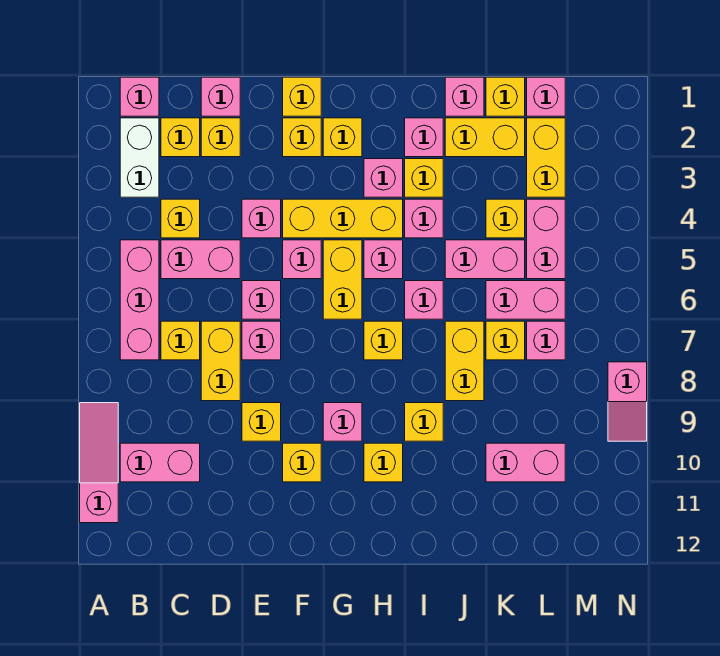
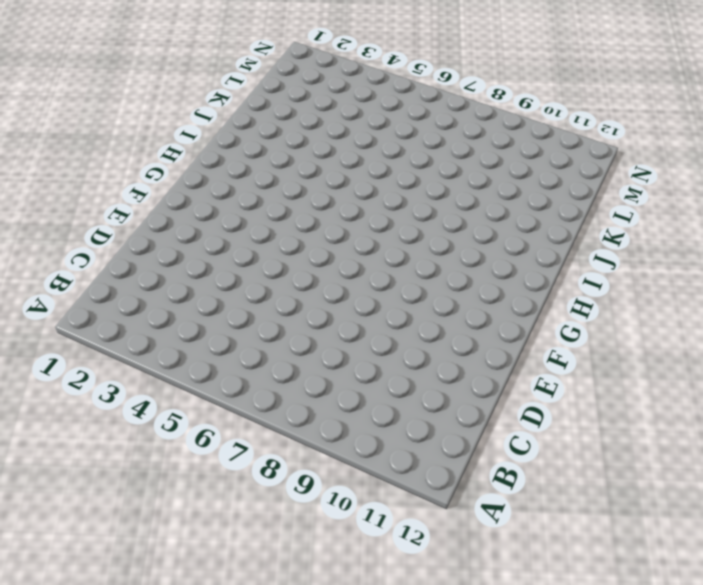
none -> pink 1x3 slope [80,403,118,523]
none -> pink 1x1 brick [120,77,159,116]
none -> white 1x2 brick [120,118,159,197]
none -> pink 1x3 brick [120,240,159,360]

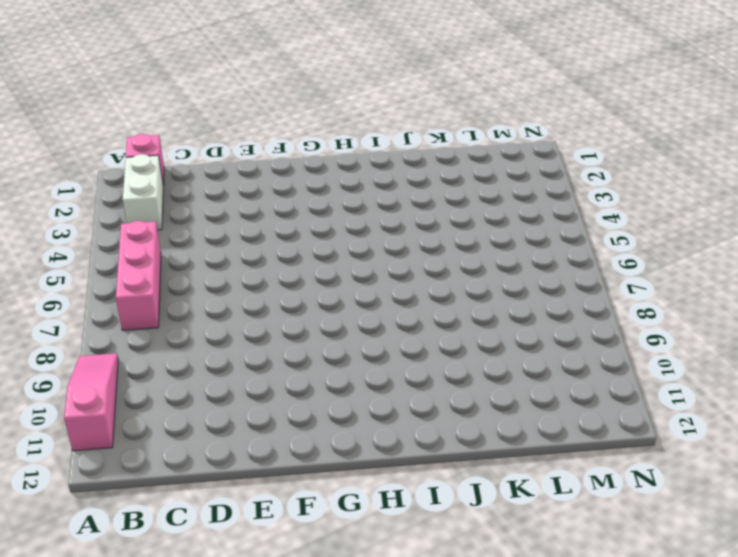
none -> pink 1x2 brick [120,443,200,482]
none -> yellow 1x1 brick [161,118,200,157]
none -> yellow 1x1 brick [161,199,200,238]
none -> pink 1x2 brick [161,240,240,279]

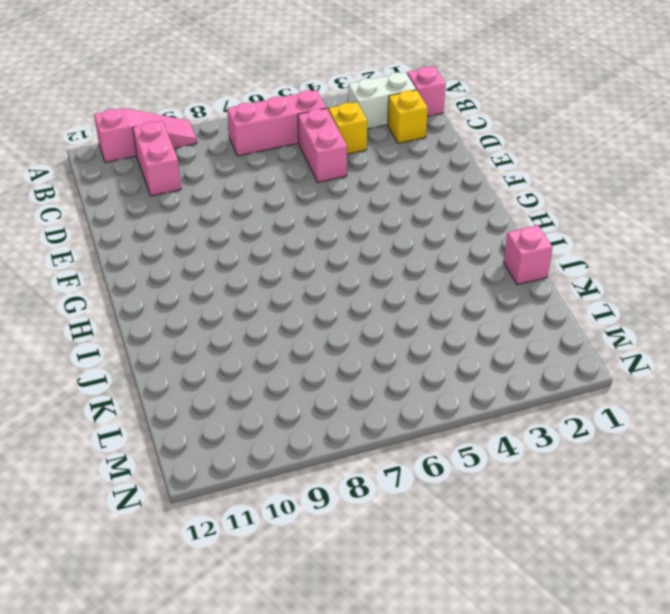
none -> yellow 1x1 brick [161,321,200,360]
none -> pink 1x1 brick [201,77,240,116]
none -> yellow 1x1 brick [201,118,240,157]
none -> yellow 1x2 brick [201,321,240,401]

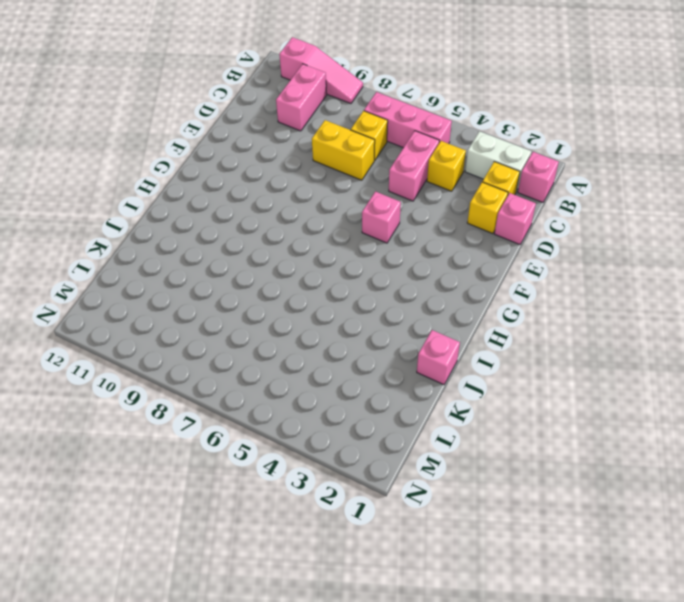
none -> pink 1x1 brick [242,199,281,238]
none -> pink 1x1 brick [242,281,281,319]
none -> pink 1x1 brick [242,321,281,360]
none -> yellow 1x1 brick [242,403,281,441]

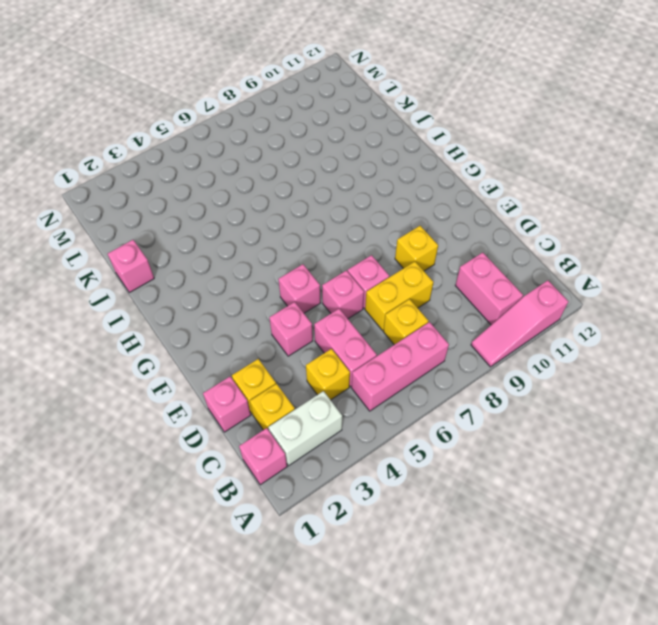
none -> yellow 1x1 brick [283,77,321,116]
none -> yellow 1x1 brick [283,118,321,157]
none -> yellow 1x3 brick [283,199,403,238]
none -> yellow 1x1 brick [283,443,321,482]

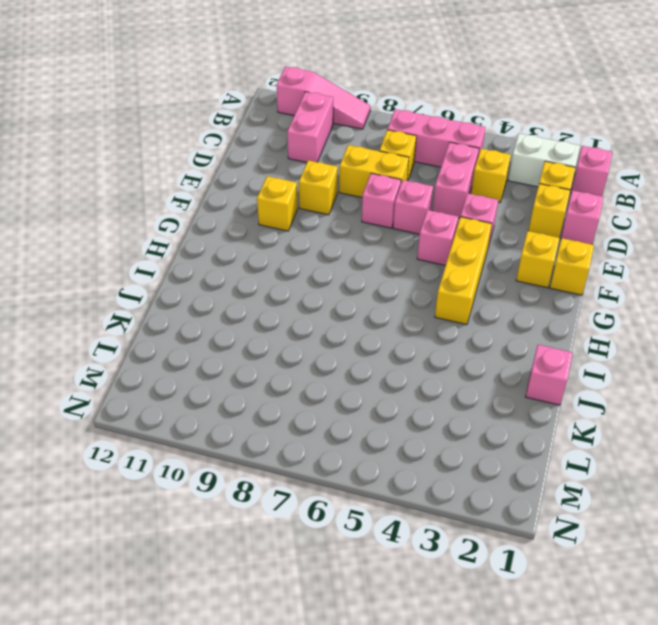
none -> yellow 1x1 brick [323,118,362,157]
none -> yellow 1x2 brick [323,240,362,319]
none -> pink 1x1 brick [323,403,362,441]
none -> pink 1x1 brick [364,159,403,197]

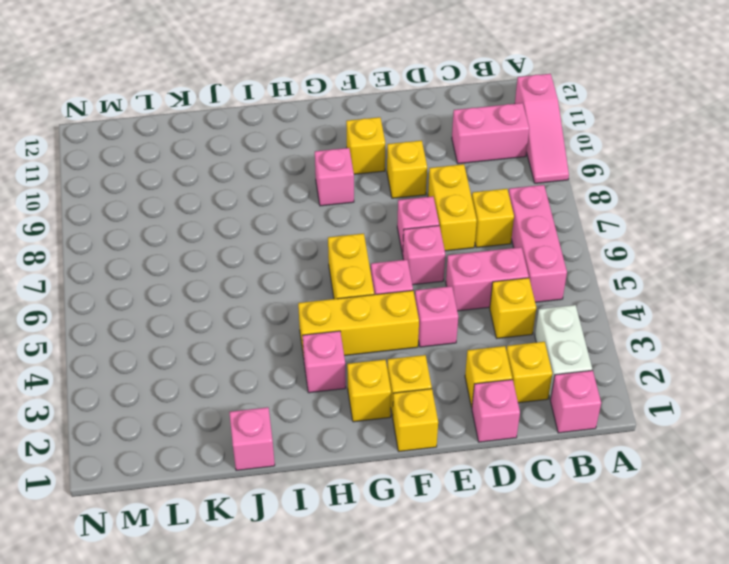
none -> pink 1x1 brick [364,240,403,279]
none -> yellow 1x1 brick [364,321,403,360]
none -> yellow 1x1 brick [364,443,403,482]
none -> pink 1x1 brick [405,118,443,157]

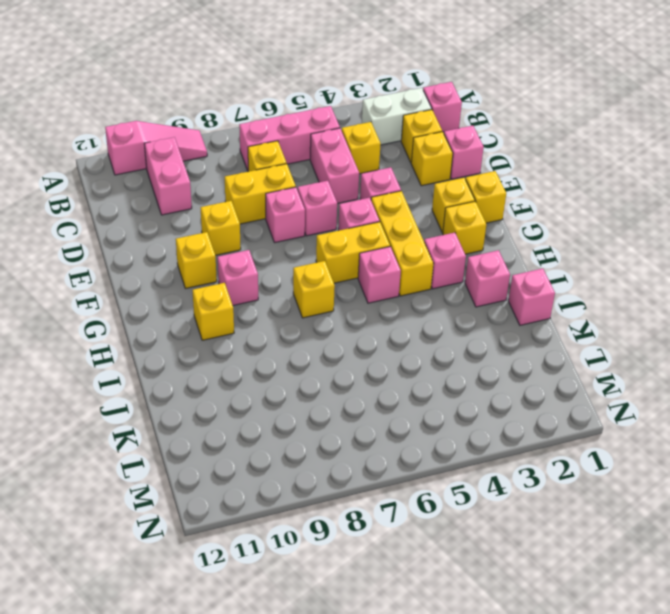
none -> yellow 1x1 brick [405,159,443,197]
none -> pink 1x1 brick [405,199,443,238]
none -> pink 1x1 brick [405,281,443,319]
none -> yellow 1x1 brick [405,403,443,441]

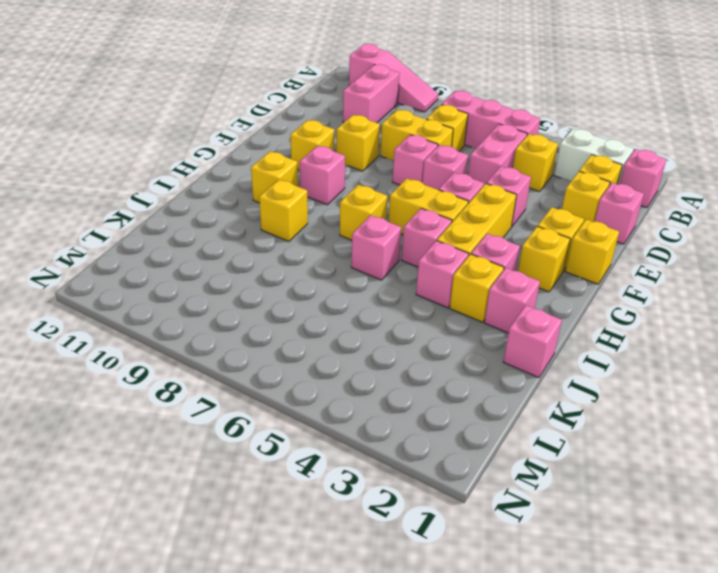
none -> yellow 1x2 brick [445,118,525,157]
none -> pink 1x2 brick [445,240,525,279]
none -> yellow 1x2 brick [445,321,484,401]
none -> yellow 1x1 brick [486,77,525,116]

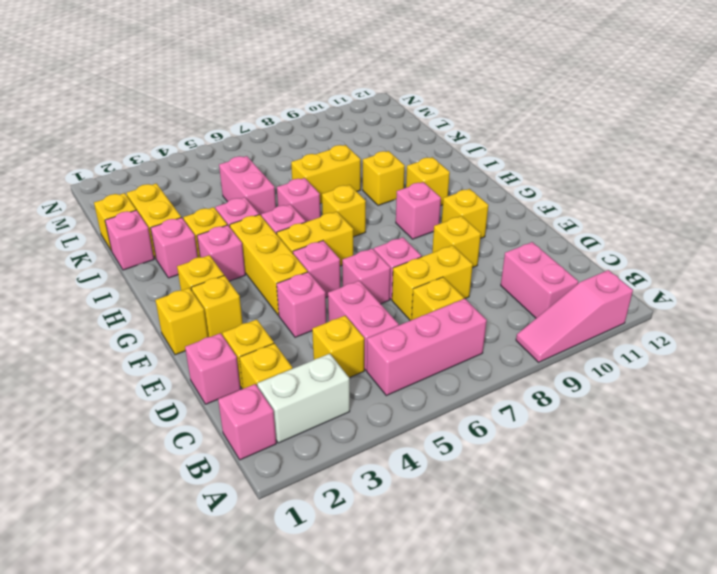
none -> yellow 1x1 brick [486,199,525,238]
none -> pink 1x2 brick [486,281,565,319]
none -> yellow 1x1 brick [486,321,525,360]
none -> pink 1x2 brick [486,443,565,482]

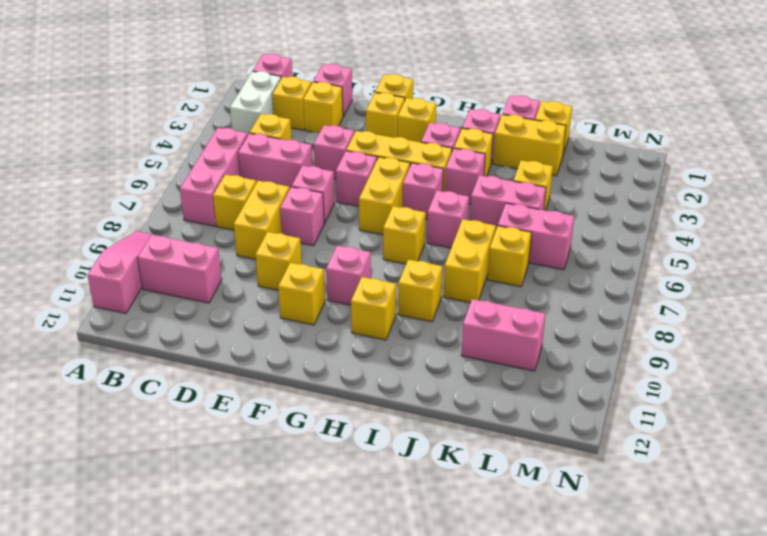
none -> pink 1x1 brick [527,77,565,116]
none -> yellow 1x2 brick [527,118,565,197]
none -> pink 1x2 brick [527,199,565,279]
none -> pink 1x1 brick [527,321,565,360]

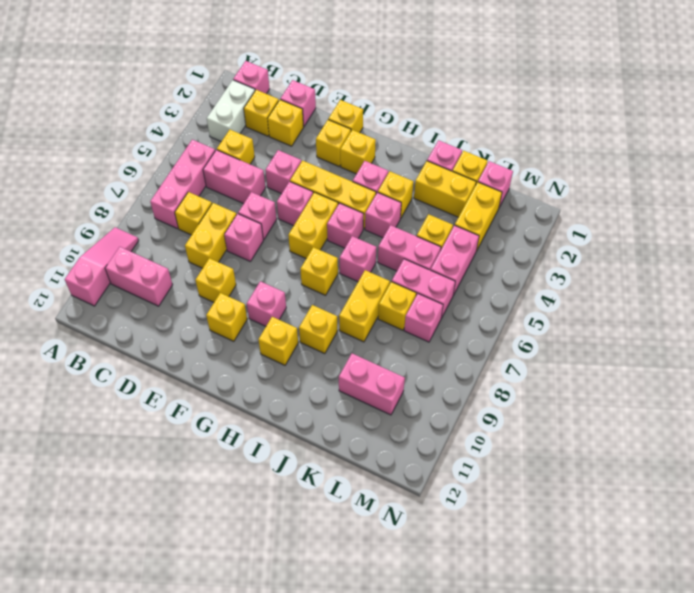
none -> pink 1x1 brick [405,118,443,157]
none -> pink 1x2 slope [608,362,647,441]

